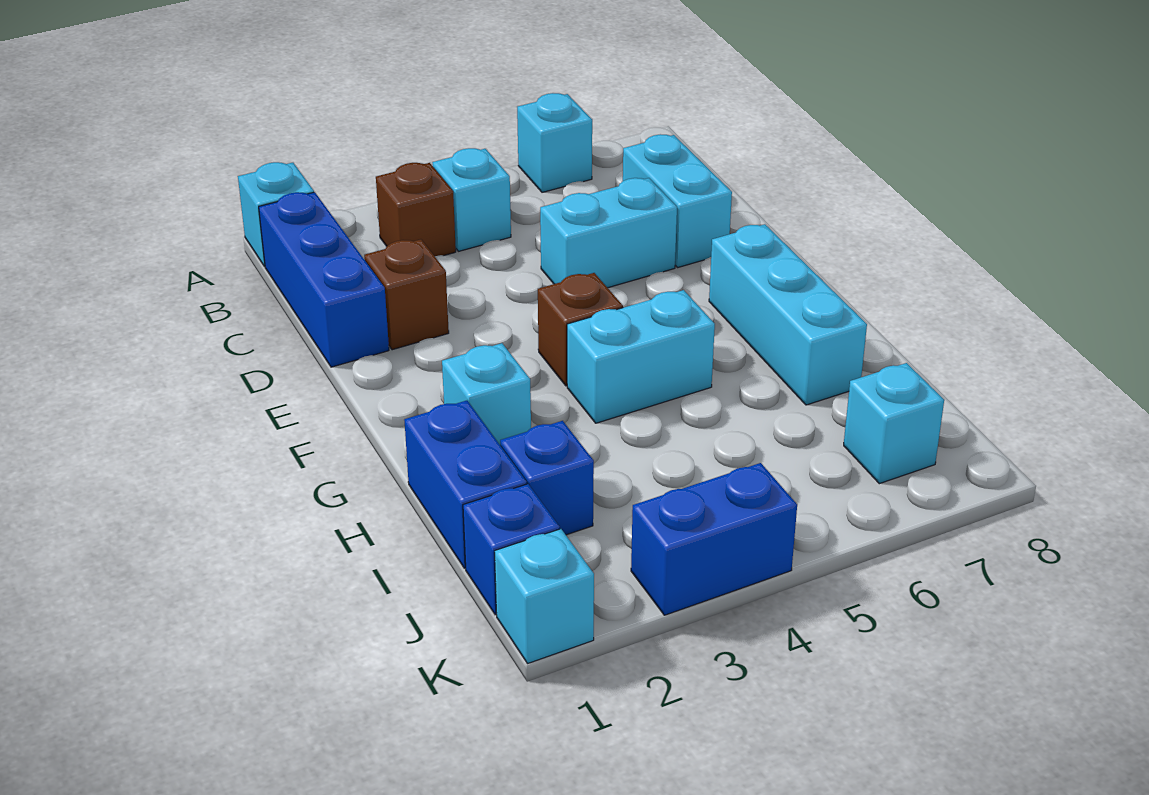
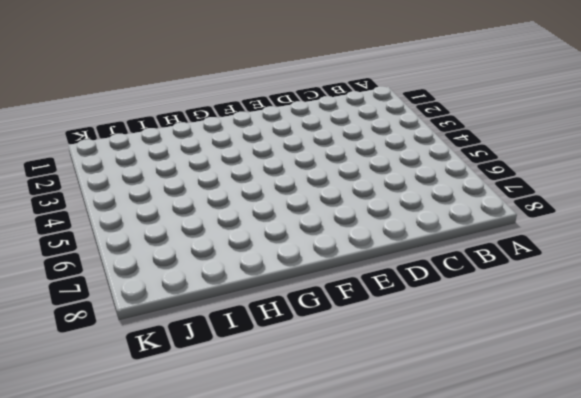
none -> cyan 1x1 brick [238,162,314,267]
none -> cyan 1x1 brick [517,93,592,192]
none -> blue 1x3 brick [259,192,389,367]

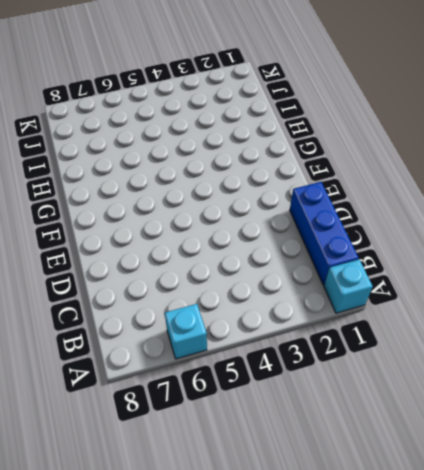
none -> brown 1x1 brick [376,163,456,256]
none -> cyan 1x1 brick [432,148,511,251]
none -> cyan 1x2 brick [623,134,732,267]

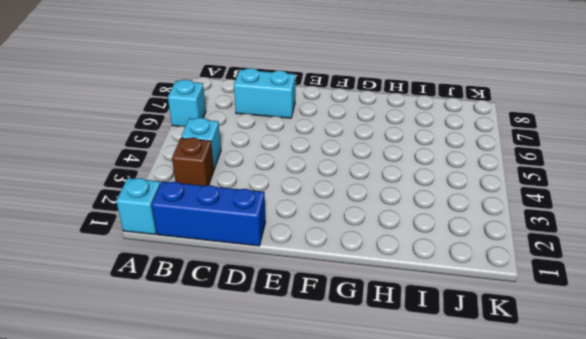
none -> brown 1x1 brick [364,239,449,350]
none -> cyan 1x2 brick [540,178,677,288]
none -> brown 1x1 brick [538,273,623,386]

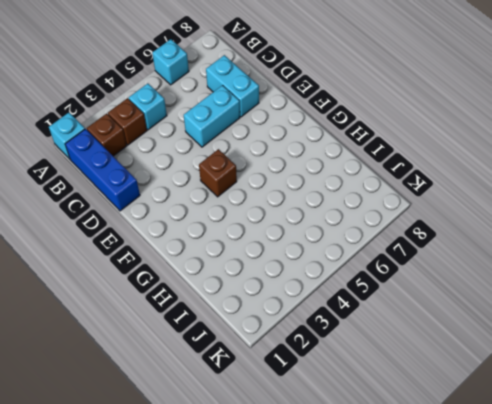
brown 1x1 brick [87,113,127,156] -> brown 1x1 brick moved to [364,239,449,350]
none -> cyan 1x3 brick [709,224,867,405]
none -> cyan 1x1 brick [442,343,531,444]
none -> cyan 1x2 brick [567,290,715,423]

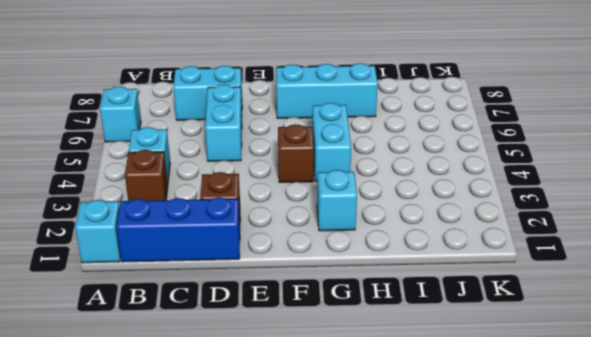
none -> blue 1x2 brick [404,401,527,568]
none -> blue 1x1 brick [500,421,594,535]
none -> blue 1x1 brick [463,484,560,615]

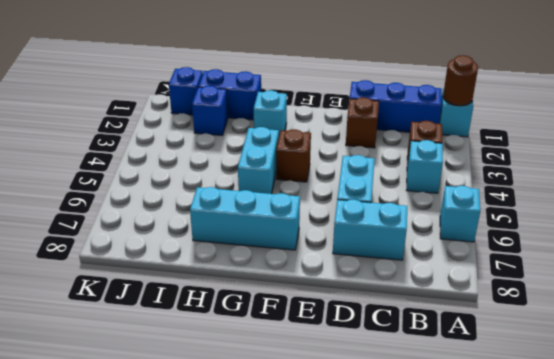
brown 1x1 round brick [443,55,478,106] -> none
none -> cyan 1x1 brick [844,363,944,484]
none -> cyan 1x1 brick [495,529,594,664]
none -> blue 1x2 brick [631,463,797,615]

